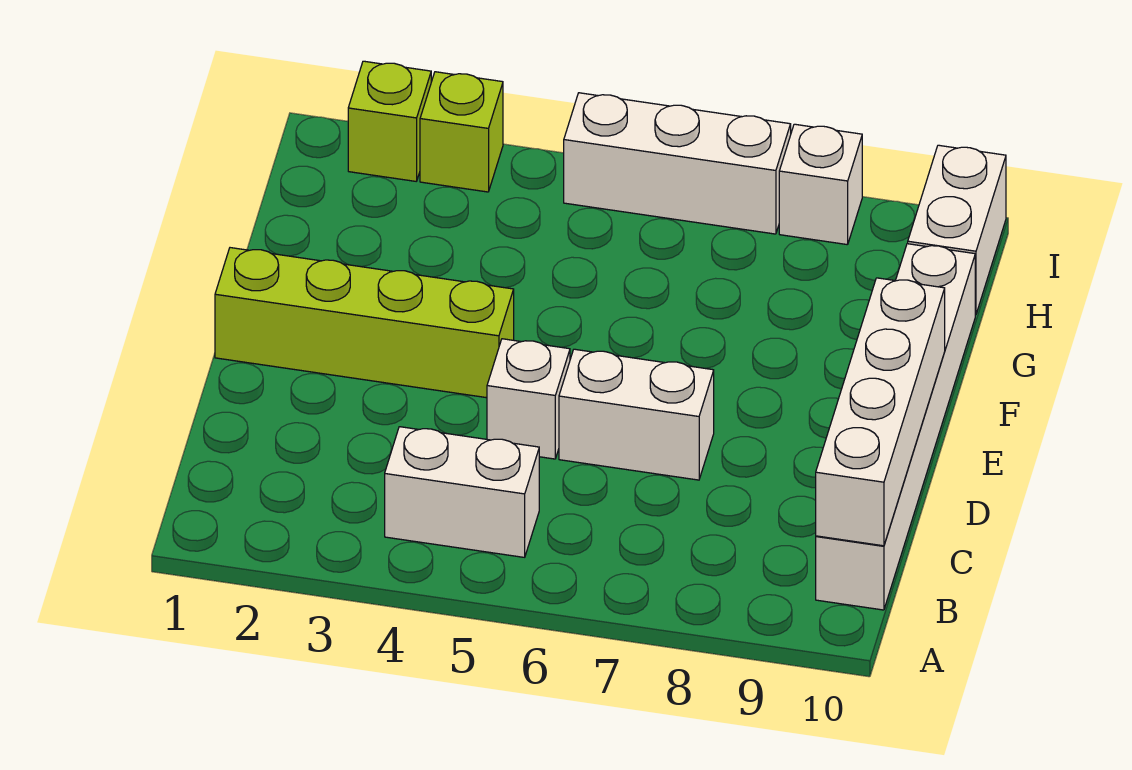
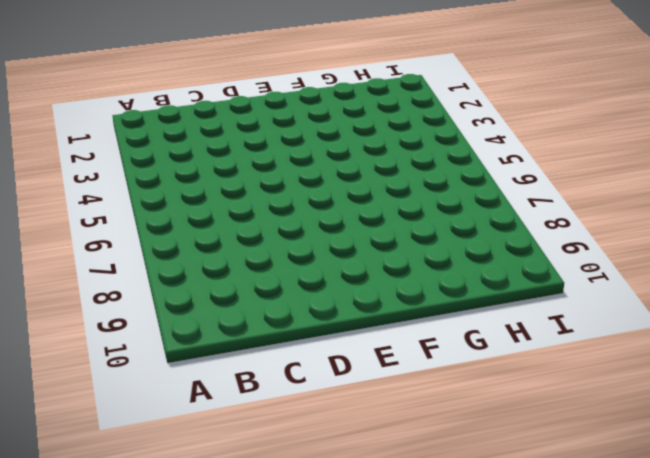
none -> white 1x2 brick [385,427,539,557]
none -> white 1x6 brick [816,244,975,610]

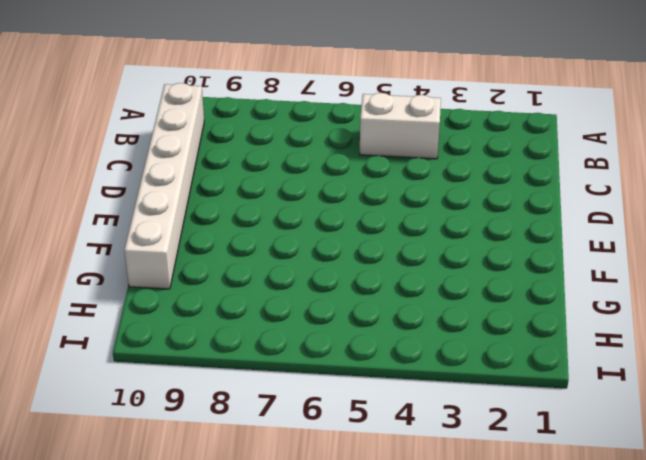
none -> white 1x1 brick [487,339,570,459]
none -> white 1x2 brick [559,349,714,480]

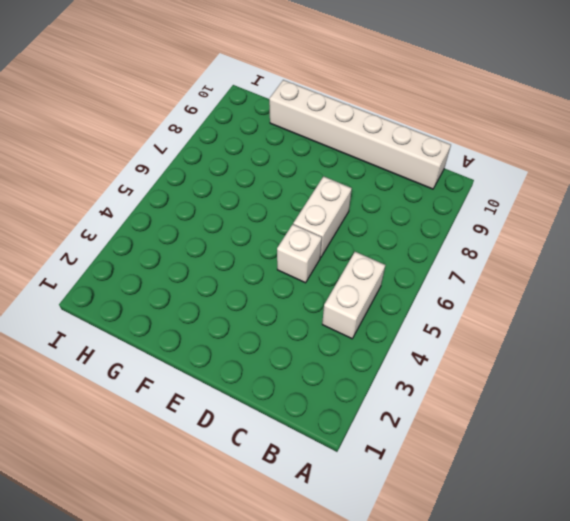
none -> lime 1x4 brick [215,248,514,398]
none -> white 1x2 brick [908,145,1006,315]

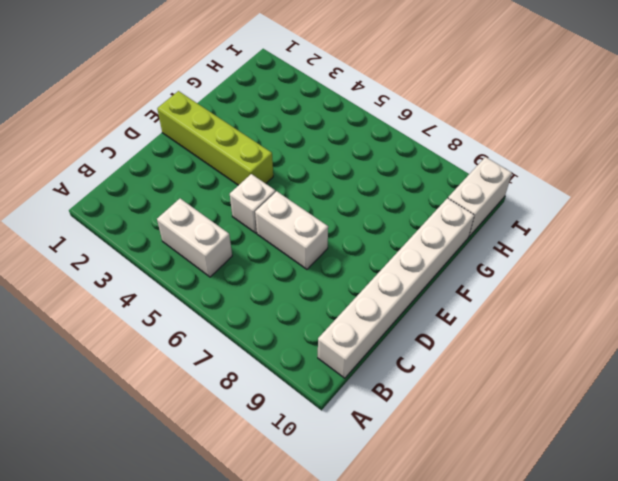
none -> lime 1x1 brick [348,61,431,181]
none -> lime 1x1 brick [420,72,503,192]

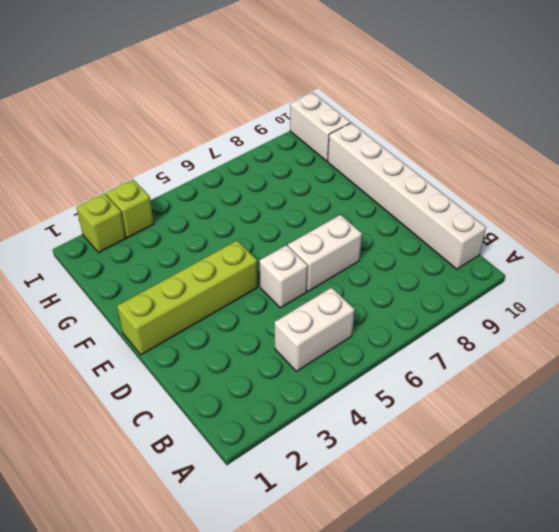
none -> white 1x3 brick [564,93,791,234]
none -> white 1x1 brick [779,124,862,245]

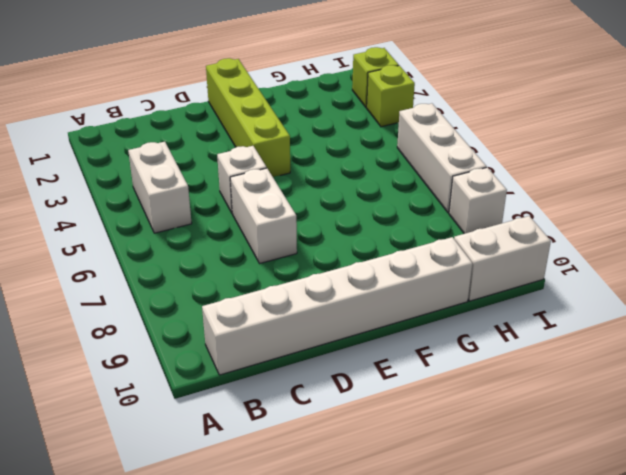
none -> white 1x4 brick [816,278,945,546]

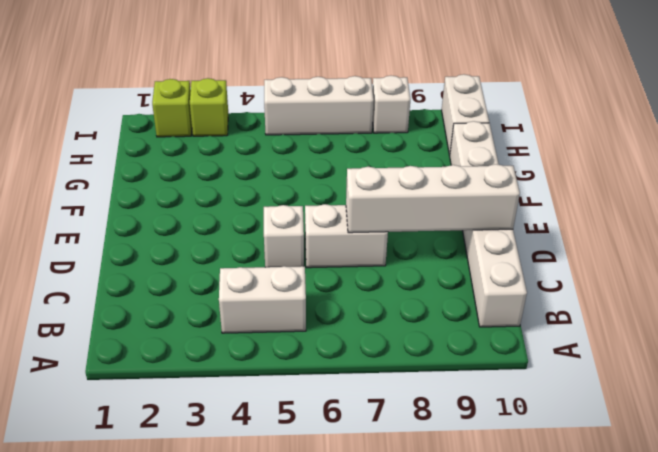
white 1x4 brick [346,164,520,233] -> white 1x4 brick turned to [816,278,945,546]
none -> lime 1x4 brick [215,248,514,398]

